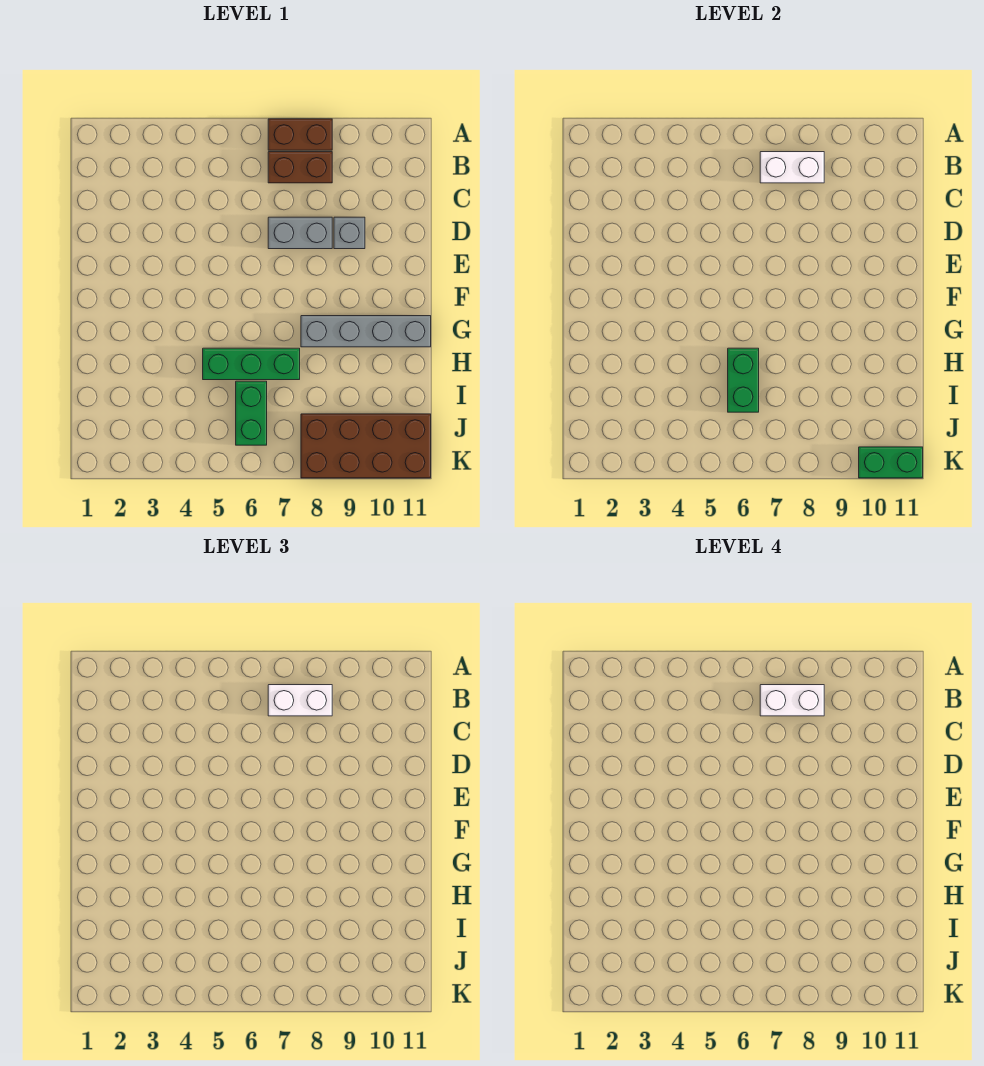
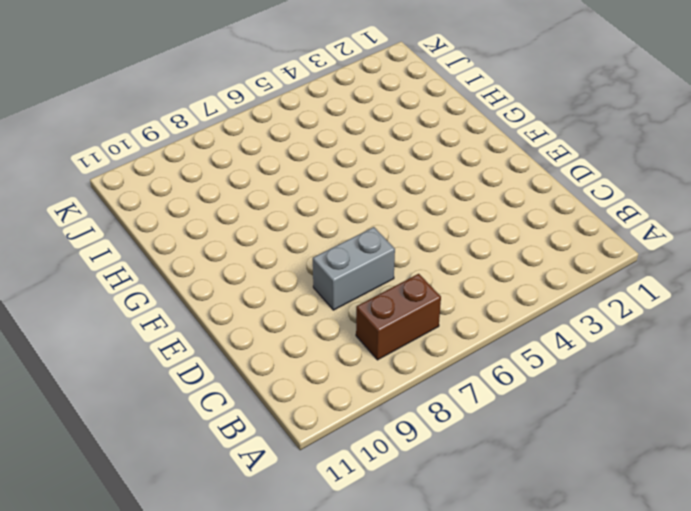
none -> brown 1x2 brick [268,119,332,150]
none -> grey 1x1 brick [334,217,365,249]
none -> grey 1x4 brick [301,316,431,347]

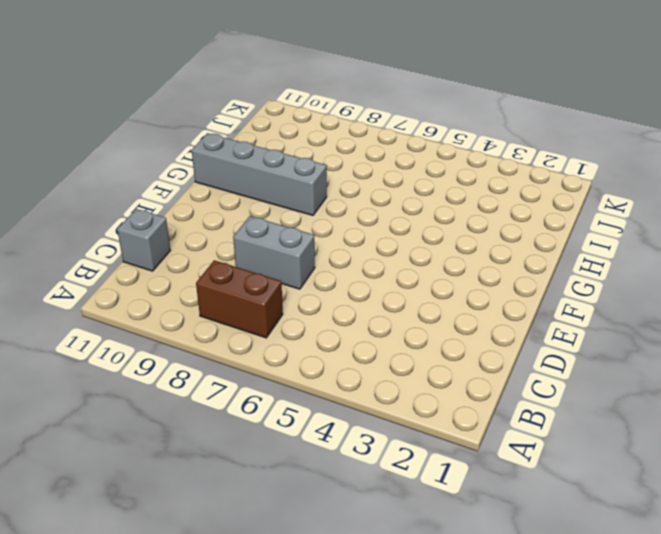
grey 1x1 brick [117,209,170,271] -> grey 1x1 brick moved to [334,217,365,249]
none -> brown 1x2 brick [268,119,332,150]
none -> green 1x3 brick [203,348,300,380]
none -> green 1x2 brick [236,381,267,445]

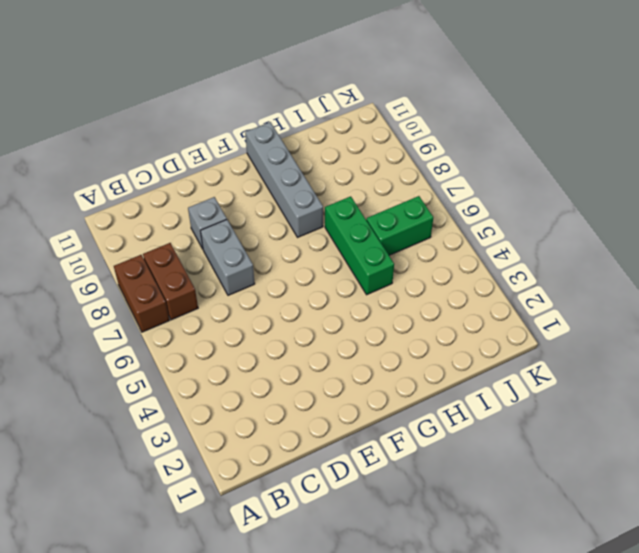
none -> brown 2x4 brick [301,414,431,478]
none -> white 1x2 brick [760,152,824,183]
none -> green 1x2 brick [728,348,759,412]

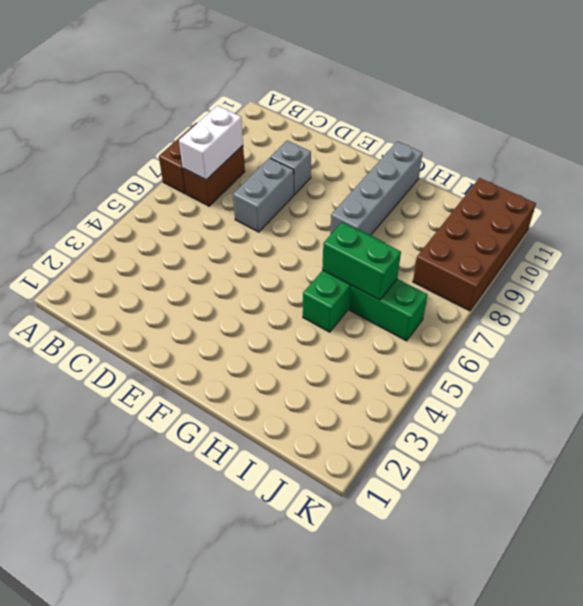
none -> green 1x2 brick [859,447,923,478]
none -> white 1x2 brick [268,685,332,716]
none -> white 1x2 brick [760,685,824,716]

